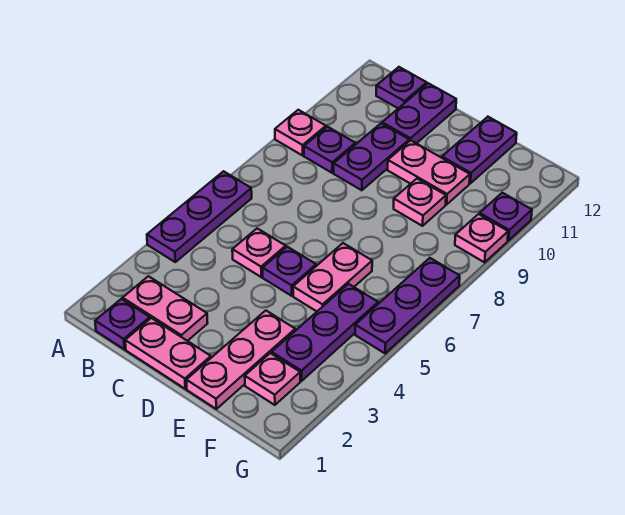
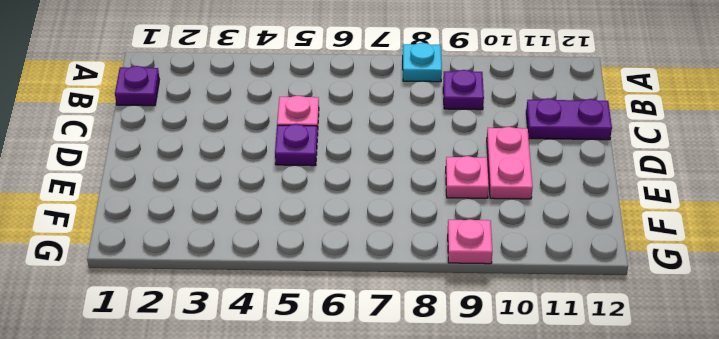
cyan 1x1 plate [403,43,442,82] -> none
none -> purple 1x3 plate [147,171,252,262]
none -> pink 1x1 plate [275,110,326,155]
none -> pink 1x2 plate [123,276,208,341]

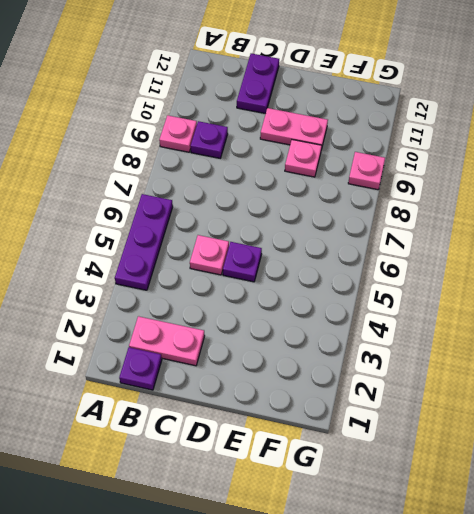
none -> purple 1x1 plate [376,67,427,108]
none -> pink 1x2 plate [125,318,211,389]
none -> purple 1x2 plate [334,123,409,190]

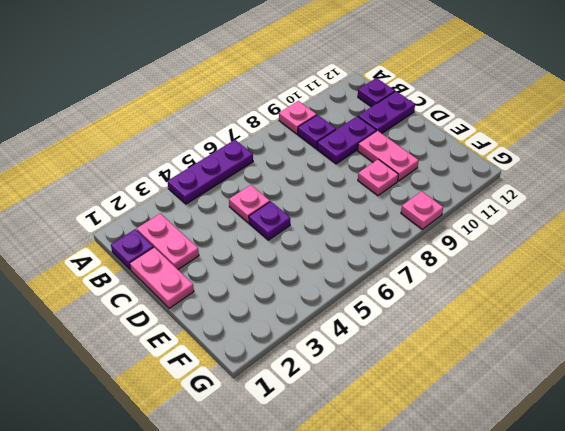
none -> pink 1x3 plate [186,311,295,409]
none -> pink 1x2 plate [293,243,372,311]
none -> purple 1x2 plate [442,117,517,183]

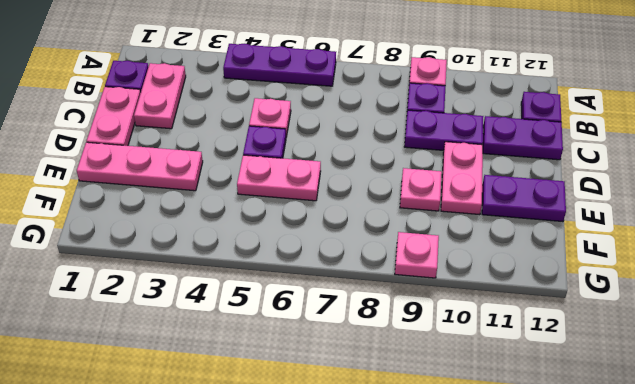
none -> pink 1x1 plate [245,353,300,405]
none -> purple 1x3 plate [272,284,378,381]
none -> purple 1x3 plate [355,258,460,353]

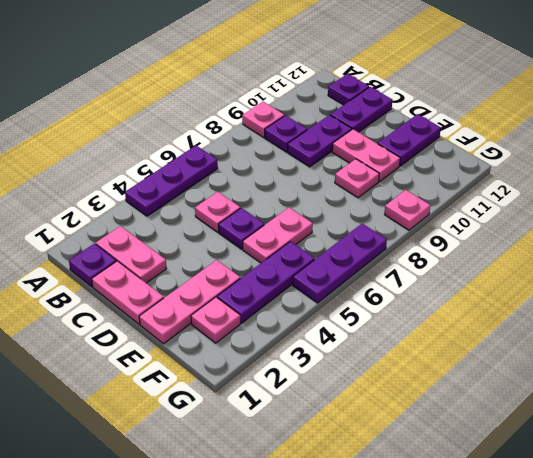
none -> purple 1x1 plate [480,193,532,240]

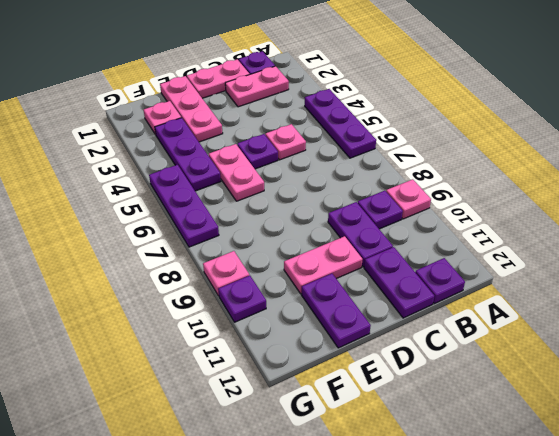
none -> pink 1x1 plate [394,179,446,226]

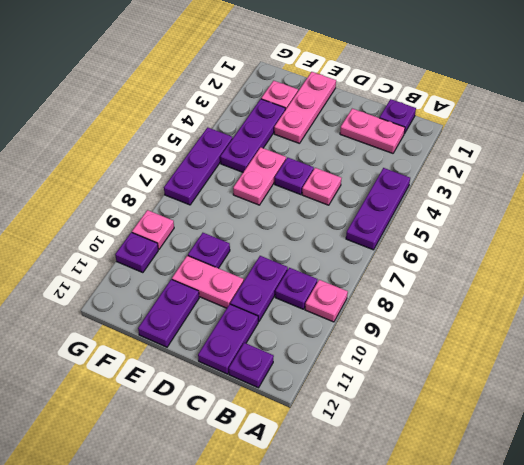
purple 1x1 plate [188,233,230,268] -> pink 1x1 plate [394,179,446,226]
none -> pink 1x2 plate [125,318,211,389]

